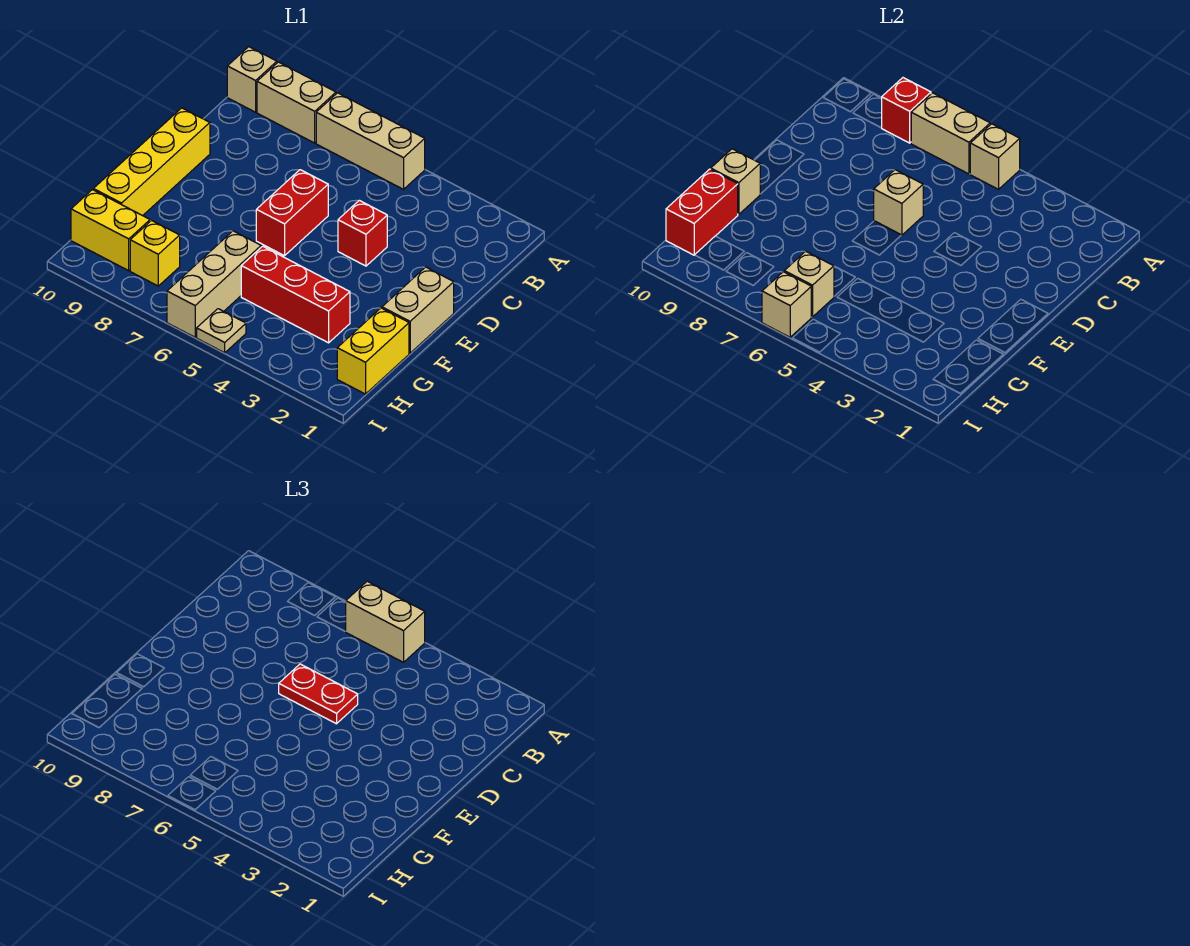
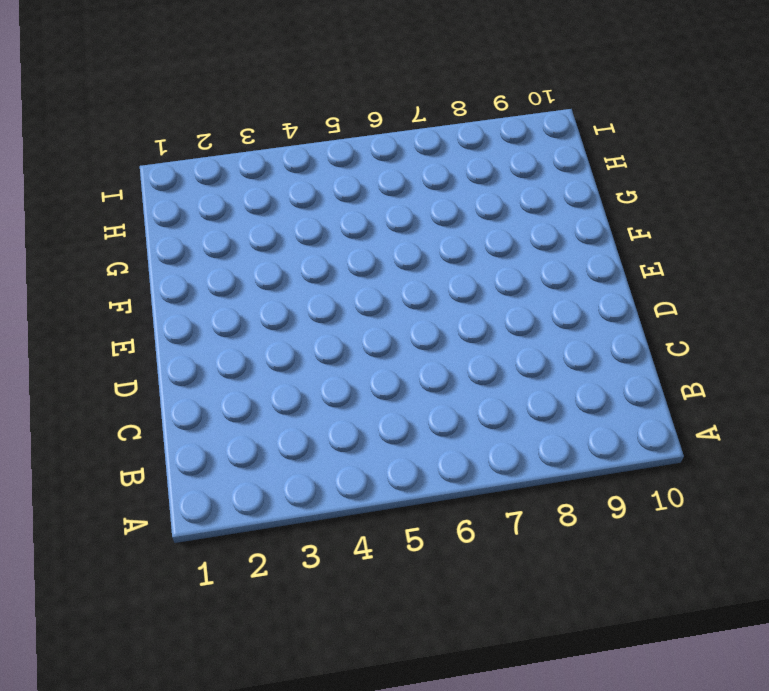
none -> tan 1x3 brick [316,93,425,189]
none -> tan 1x2 brick [257,62,336,143]
none -> tan 1x1 brick [227,47,277,112]

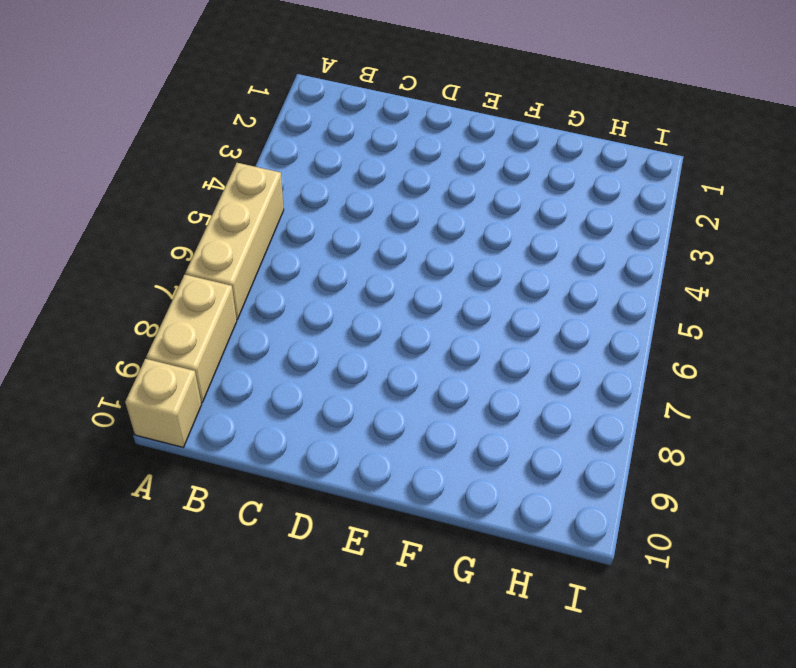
none -> red 1x1 brick [338,200,387,266]
none -> red 1x2 brick [256,170,328,256]
none -> yellow 1x4 brick [93,108,210,216]

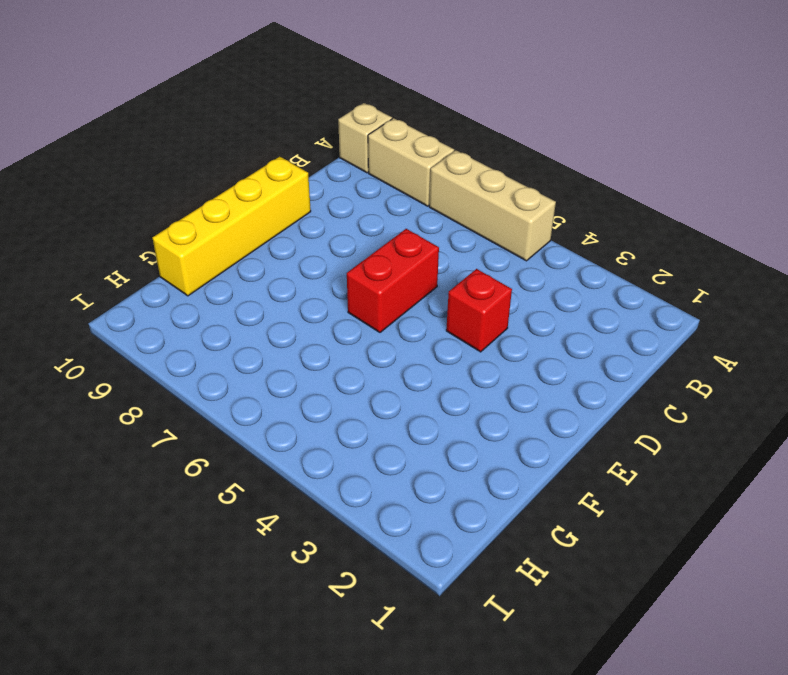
none -> tan 1x2 brick [382,267,454,353]
none -> yellow 1x2 brick [337,308,409,394]
none -> red 1x3 brick [241,246,350,343]

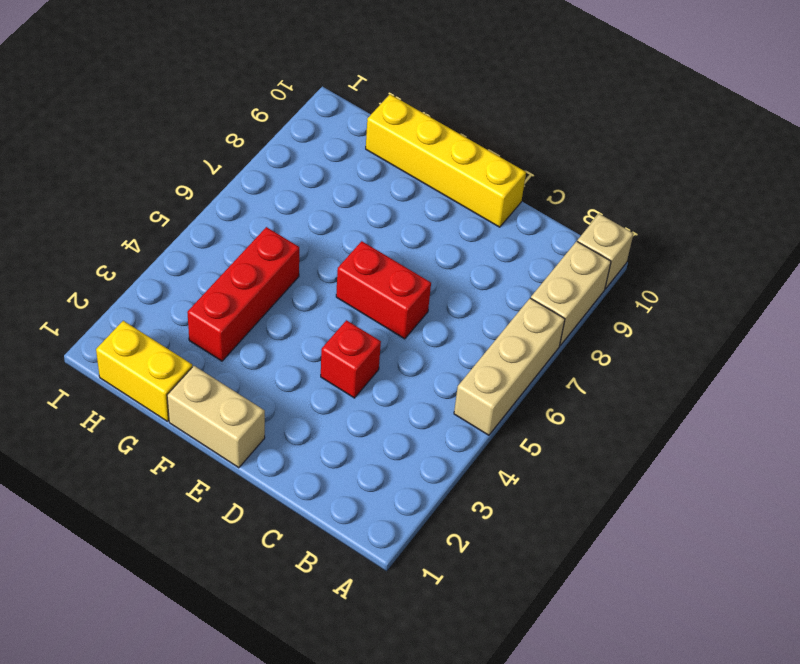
none -> tan 1x3 brick [167,231,261,337]
none -> yellow 1x1 brick [130,220,180,286]
none -> yellow 1x2 brick [71,190,150,271]

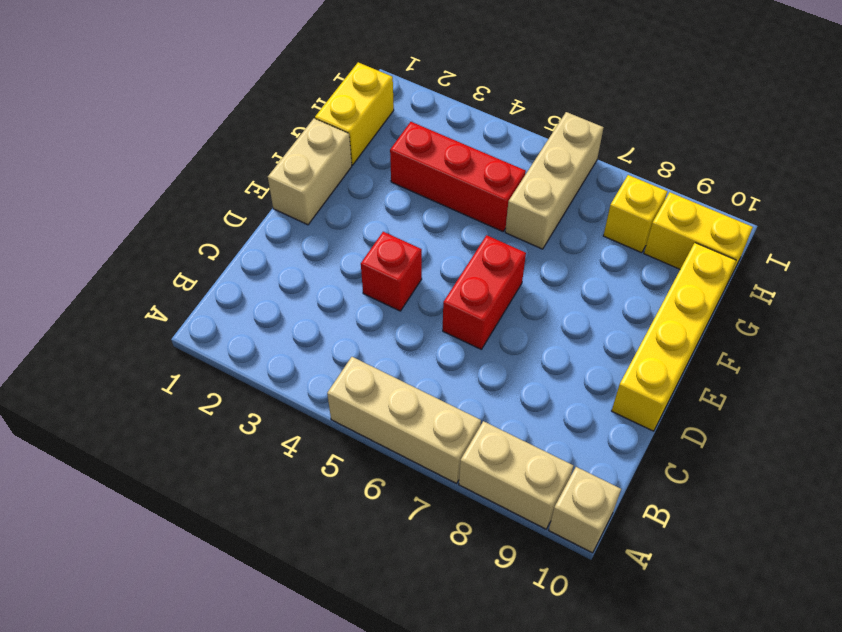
none -> tan 1x1 plate [197,309,246,353]
none -> tan 1x1 brick [970,124,1020,189]
none -> tan 1x2 brick [911,93,990,174]

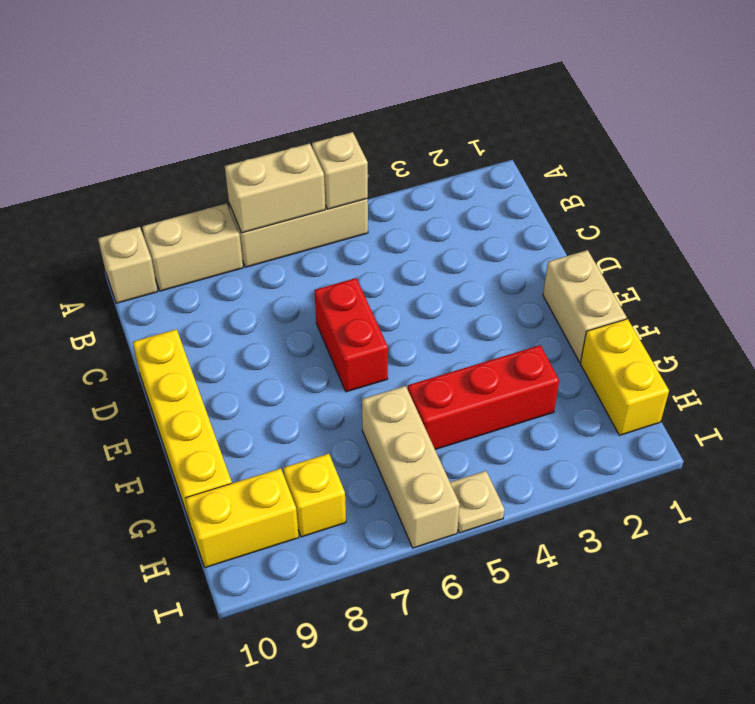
none -> red 1x1 brick [338,200,387,266]
none -> red 1x1 brick [882,78,931,143]
none -> tan 1x1 brick [874,170,923,235]

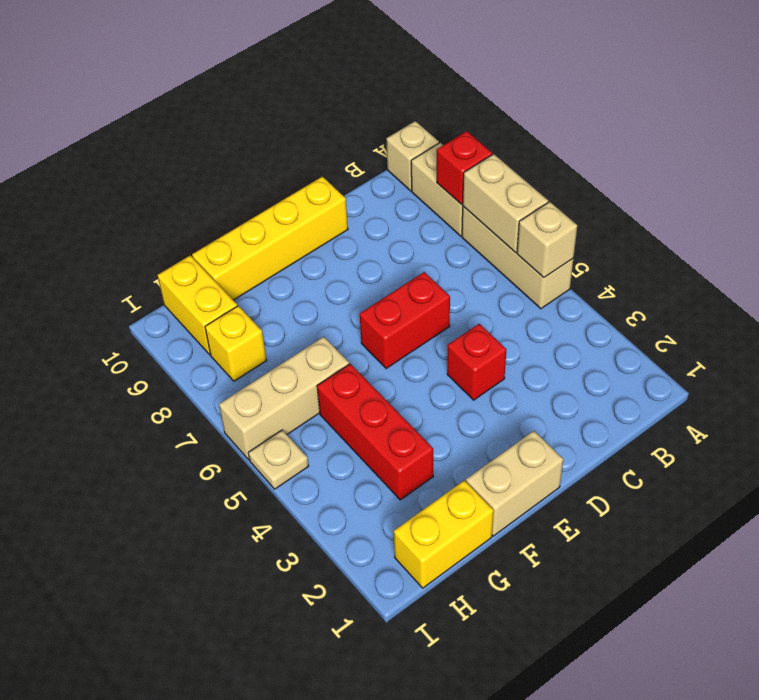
none -> tan 1x1 brick [874,170,923,235]
none -> tan 1x1 brick [711,149,760,214]
none -> red 1x2 brick [666,169,738,255]

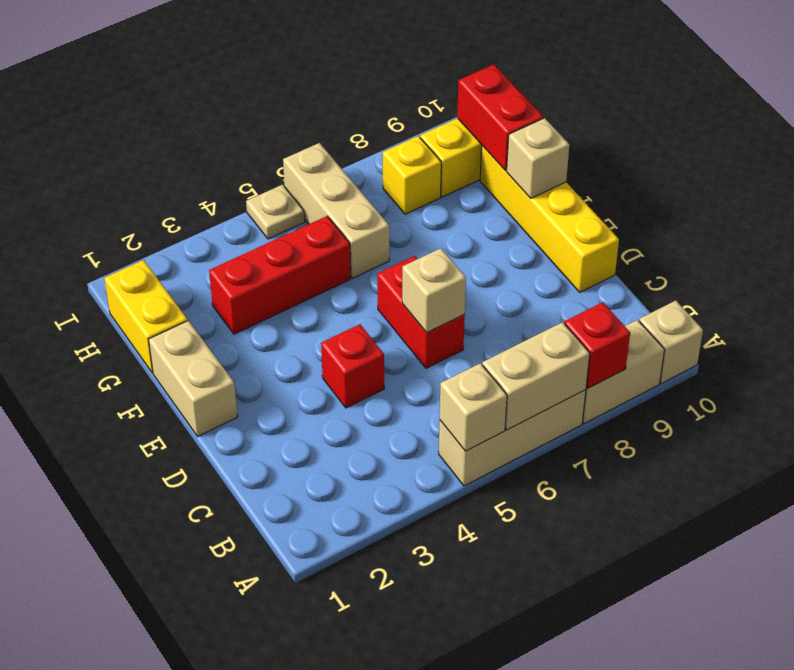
none -> tan 1x1 brick [784,251,834,317]
none -> tan 1x1 brick [762,272,811,337]
none -> tan 1x2 brick [346,581,425,662]

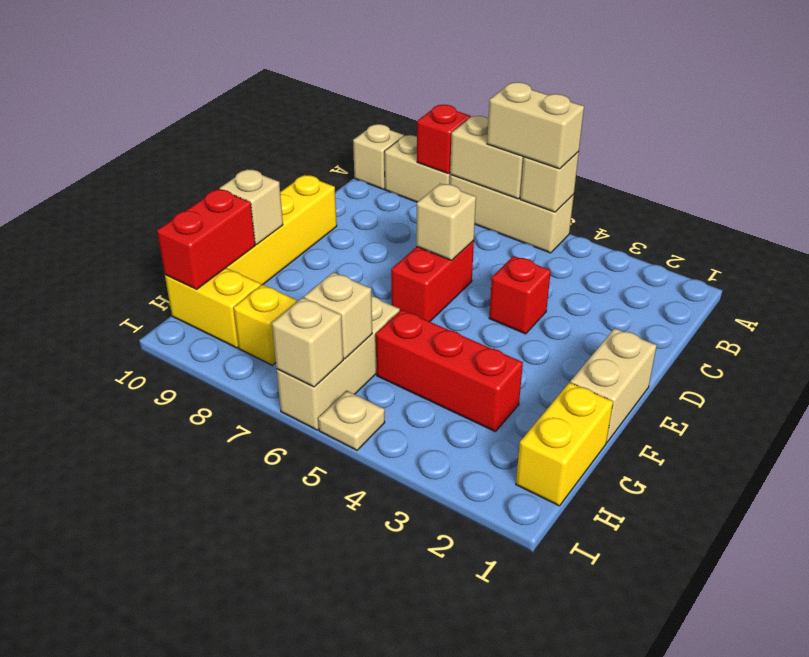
none -> red 1x2 plate [279,664,358,724]

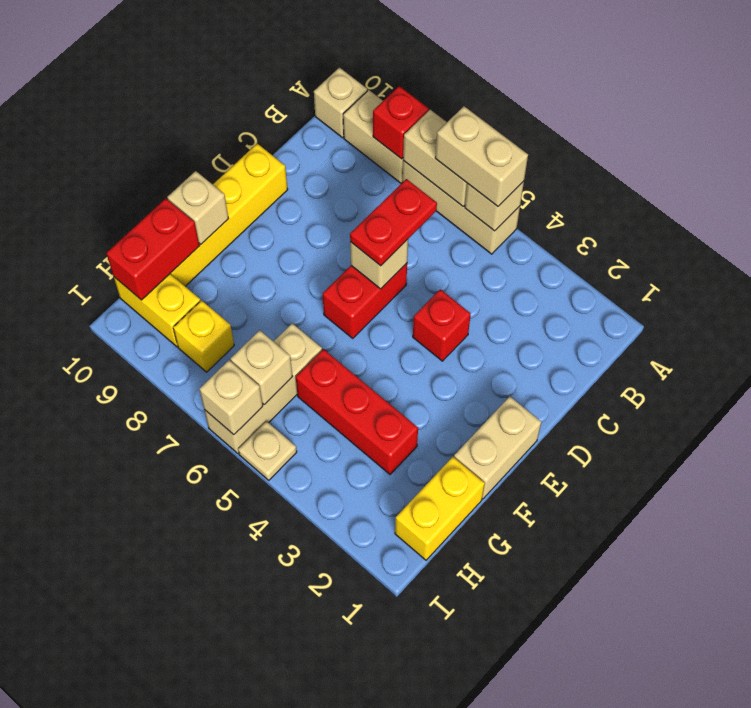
red 1x2 plate [350,179,437,266] -> red 1x2 plate turned to [279,664,358,724]

